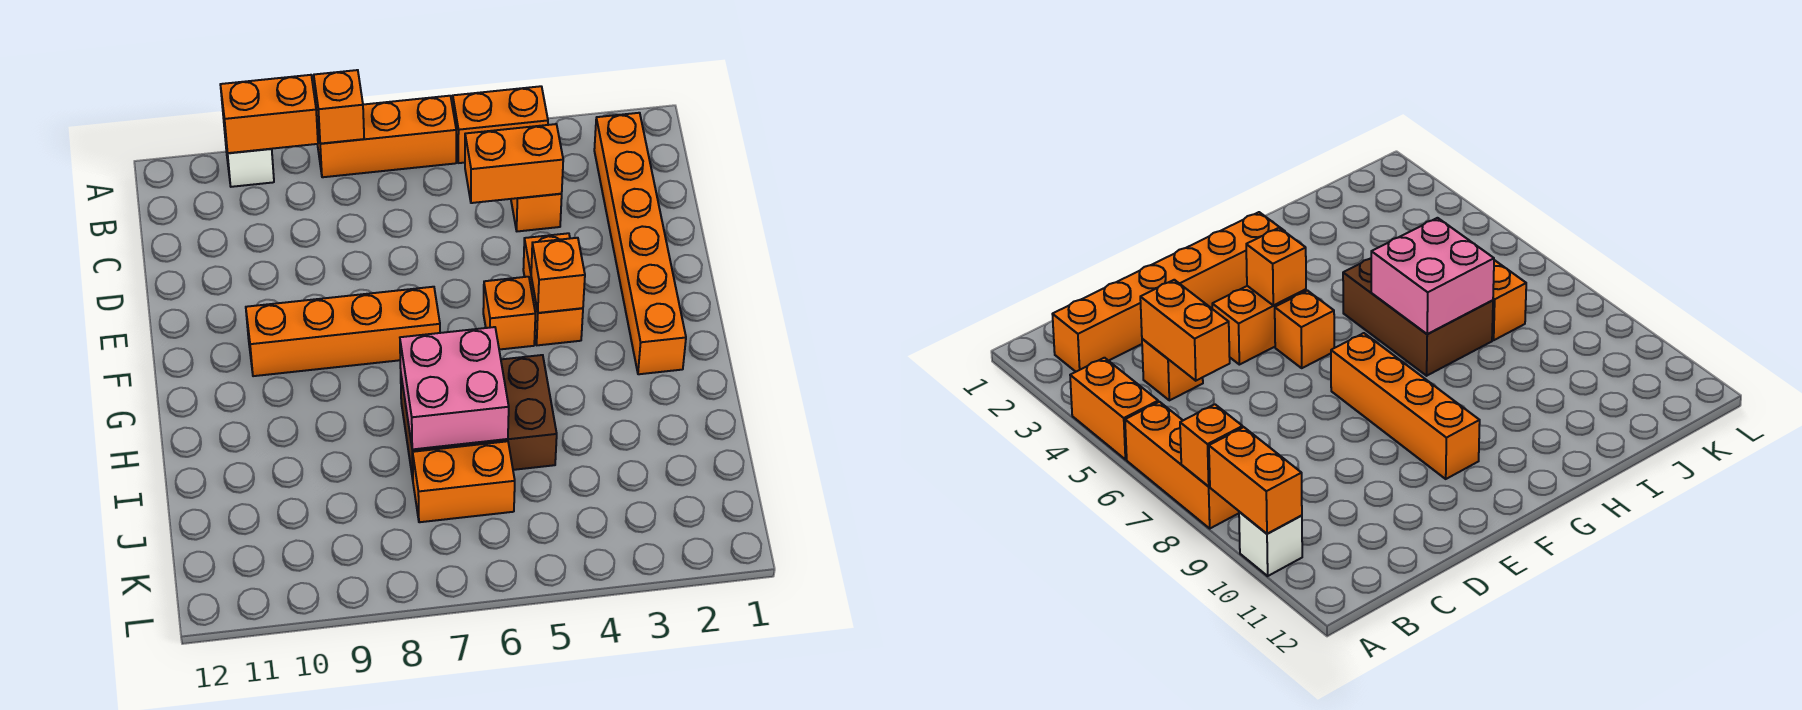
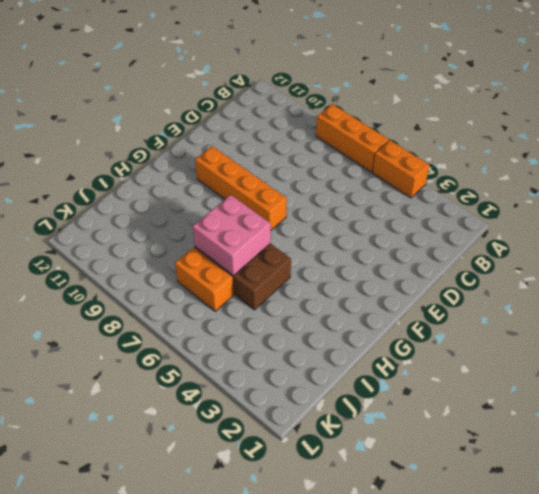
none -> white 1x1 brick [224,128,274,187]
none -> orange 1x6 brick [594,113,686,374]
none -> orange 1x1 brick [511,194,562,231]

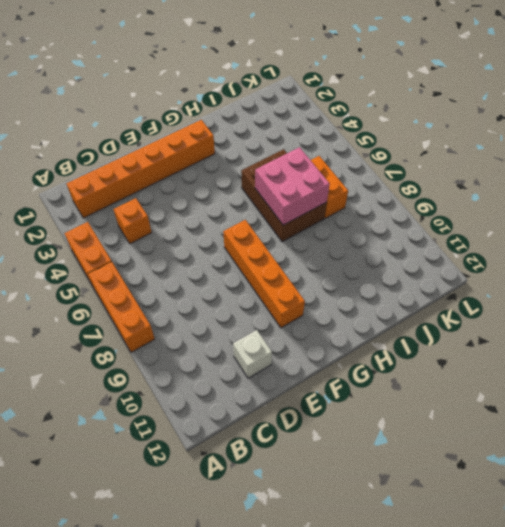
white 1x1 brick [233,330,272,378] -> white 1x1 brick moved to [224,128,274,187]
none -> orange 1x2 brick [523,233,583,345]
none -> orange 1x1 brick [483,277,535,350]
none -> orange 1x1 brick [314,70,364,144]

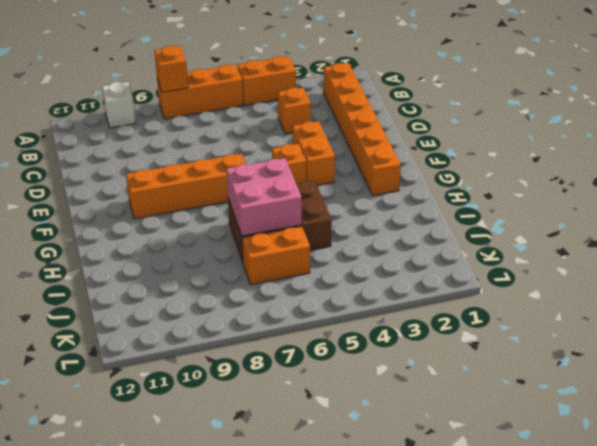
none -> orange 1x2 brick [220,75,318,153]
none -> orange 1x2 brick [465,124,563,203]
none -> orange 1x1 brick [531,238,585,313]

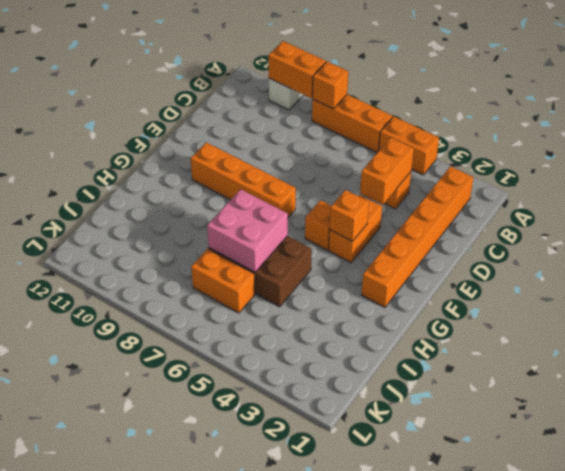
orange 1x2 brick [360,138,414,205] -> orange 1x2 brick turned to [465,124,563,203]

